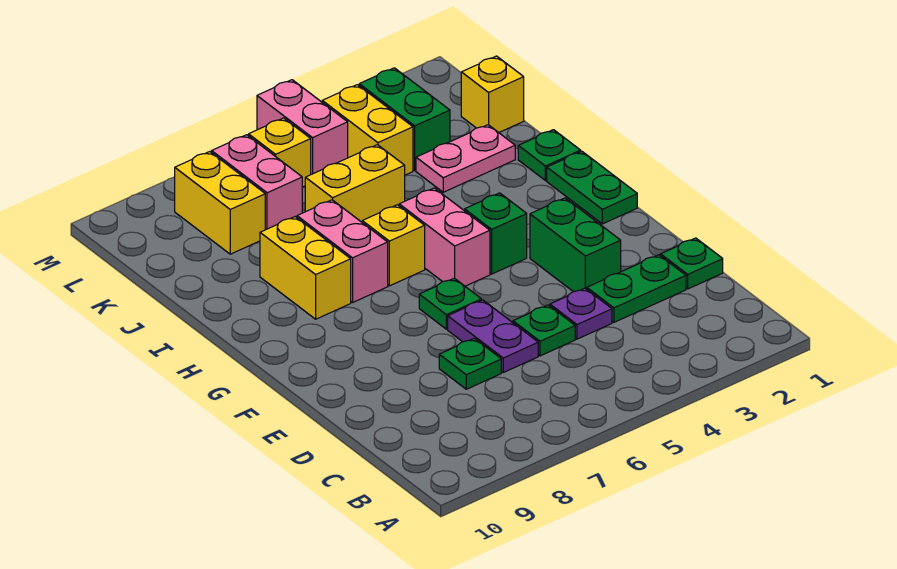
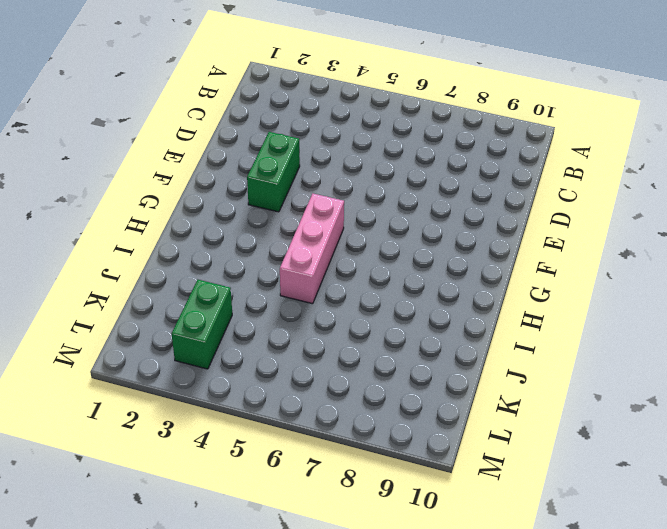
pink 1x3 brick [280,194,344,304] -> pink 1x2 brick [399,188,490,286]
none -> green 1x1 plate [661,238,723,289]
none -> green 1x2 plate [587,255,686,322]
none -> purple 1x1 plate [550,288,612,339]

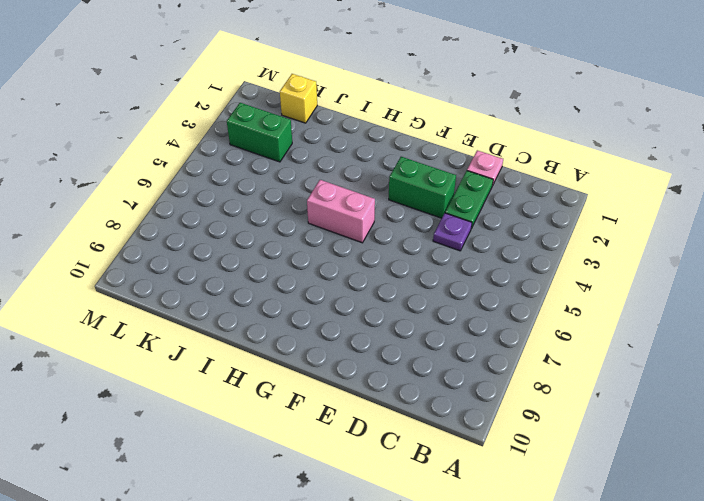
pink 1x1 plate [467,150,503,186] -> green 1x1 plate [661,238,723,289]
none -> green 1x1 plate [513,305,575,356]
none -> purple 1x2 plate [448,300,538,372]
none -> green 1x1 plate [439,338,501,389]

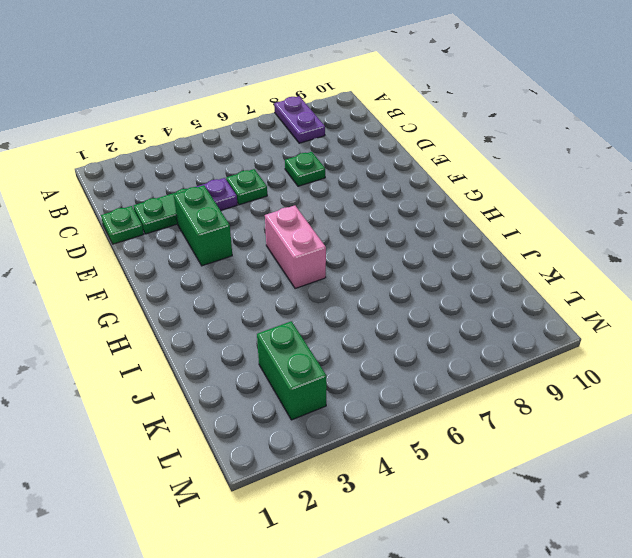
purple 1x2 plate [274,96,325,143] -> purple 1x2 plate moved to [448,300,538,372]
none -> green 1x1 plate [419,278,481,329]
none -> green 1x2 plate [547,151,637,224]
none -> green 1x1 brick [465,193,527,274]

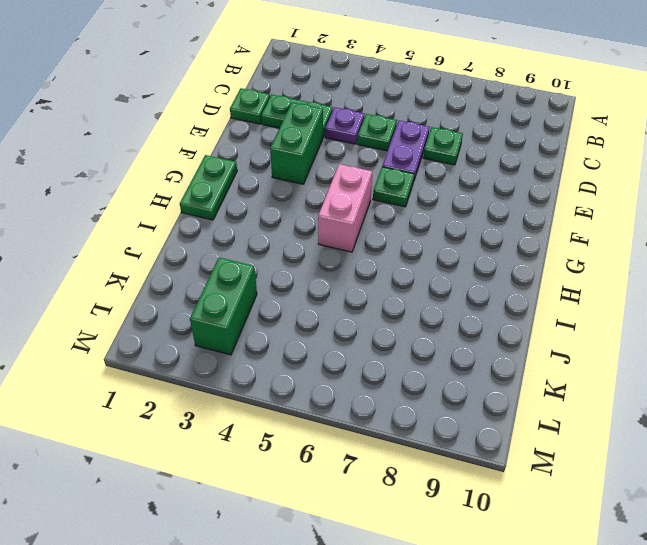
none -> green 1x1 brick [465,193,527,274]
none -> yellow 1x1 brick [362,205,425,286]
none -> pink 1x2 brick [297,200,388,302]

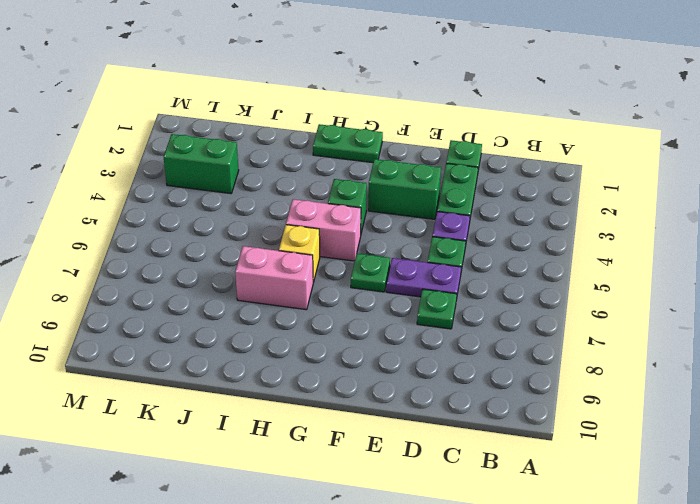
none -> yellow 1x2 brick [260,217,351,319]
none -> green 1x1 plate [518,130,581,181]
none -> pink 1x2 plate [416,125,515,192]

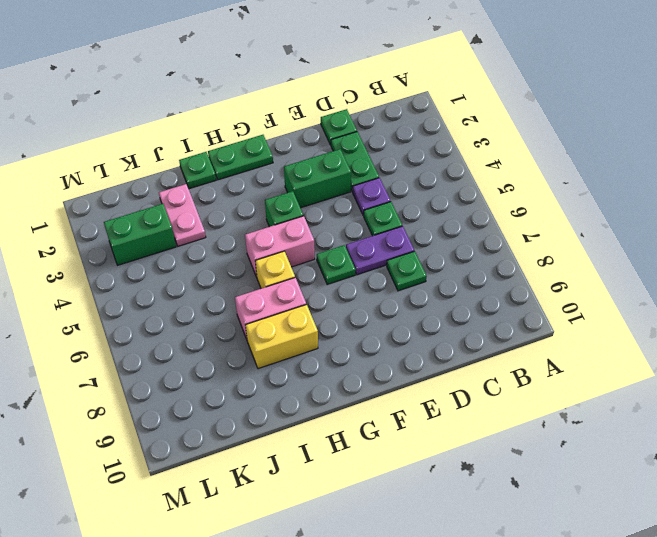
none -> yellow 1x2 brick [305,145,405,222]
none -> yellow 1x1 brick [461,56,524,132]
none -> yellow 1x2 brick [322,85,413,175]

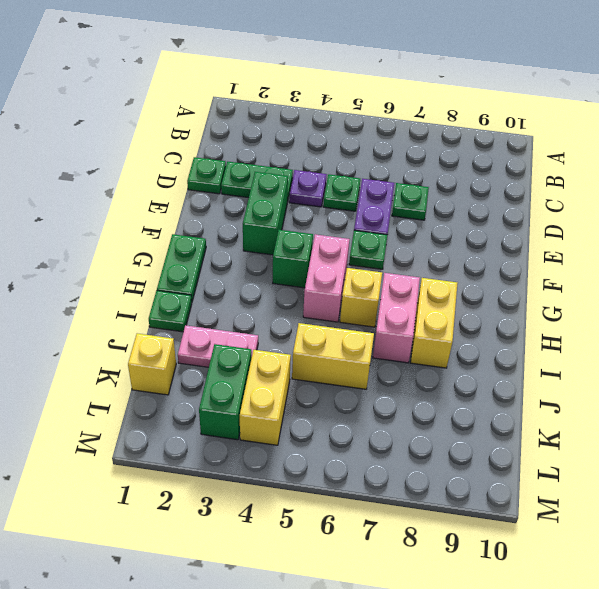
none -> pink 1x2 brick [212,135,302,230]
none -> yellow 1x2 brick [175,152,265,254]
none -> pink 1x2 brick [257,80,348,174]

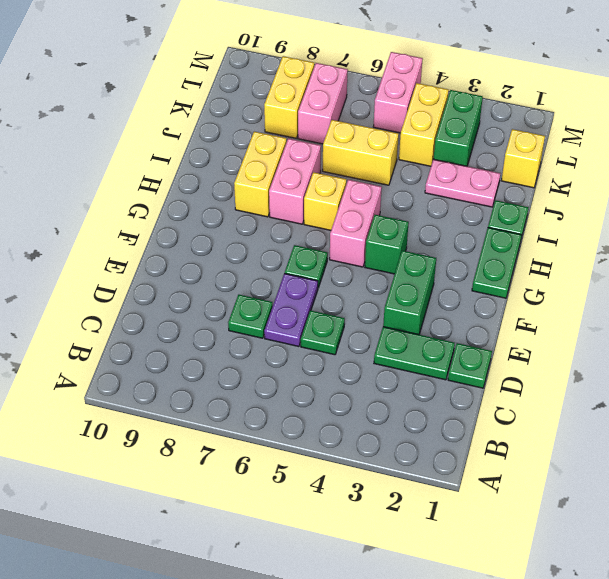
none -> purple 1x1 plate [550,288,612,339]
none -> yellow 1x1 brick [249,118,311,187]

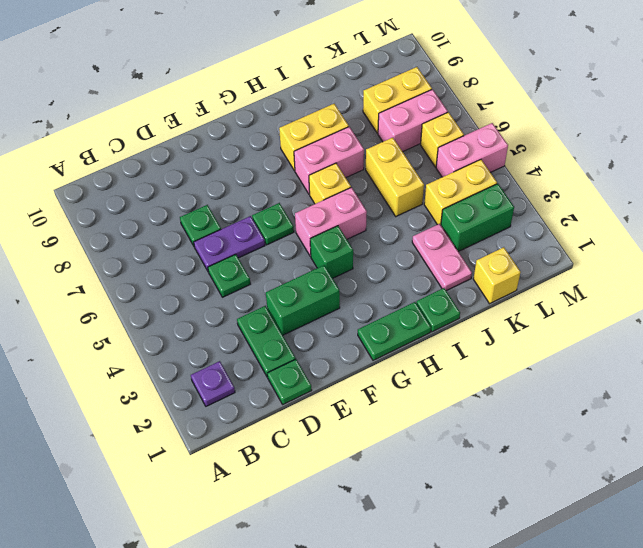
purple 1x1 plate [191,361,235,406] -> purple 1x1 plate moved to [550,288,612,339]

